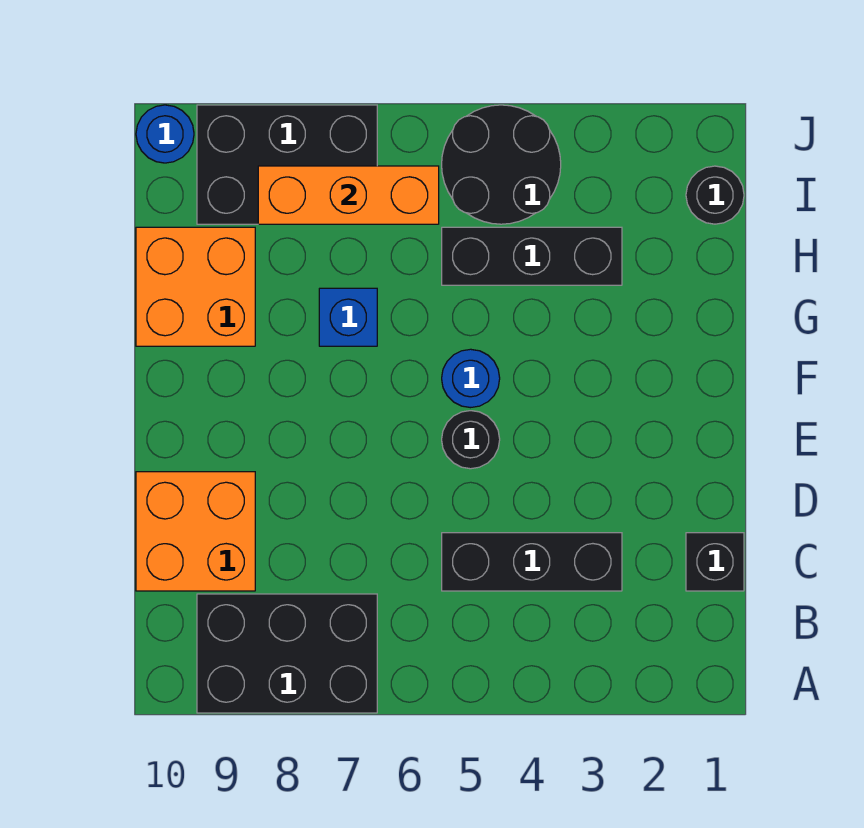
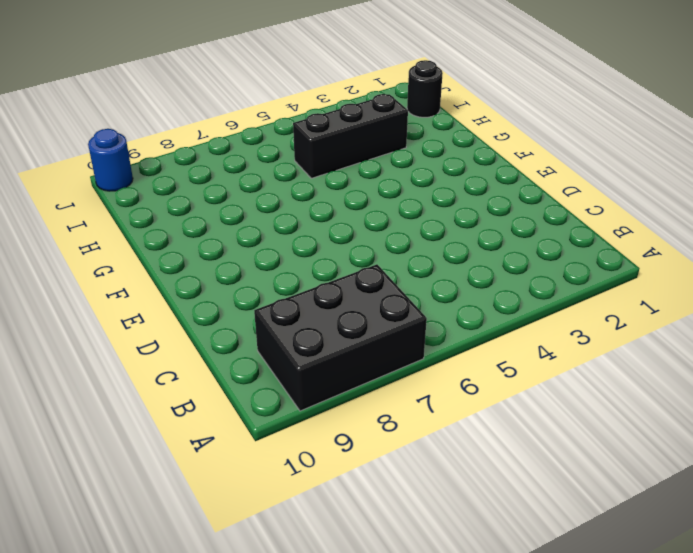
none -> black 1x1 brick [686,533,744,591]
none -> black 1x3 brick [442,533,622,591]
none -> orange 2x2 brick [136,472,255,591]

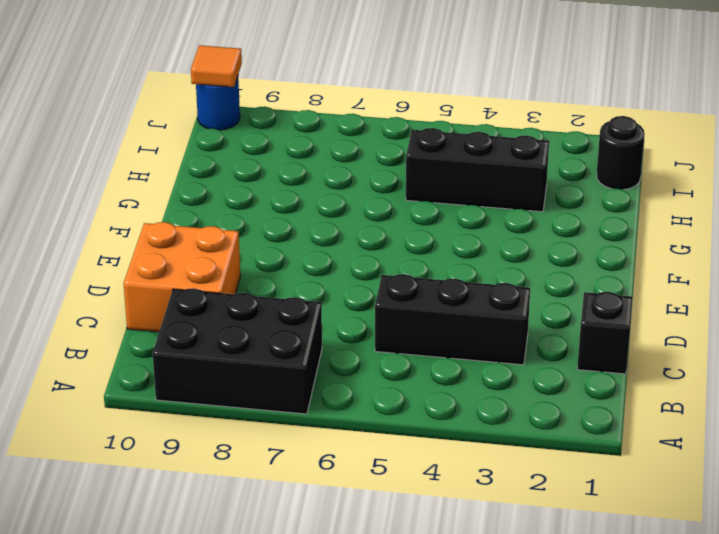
orange 1x1 tile [191,45,242,87] -> none
none -> black 1x1 round brick [442,411,500,469]
none -> blue 1x1 round brick [442,349,500,408]
none -> blue 1x1 brick [319,288,377,346]

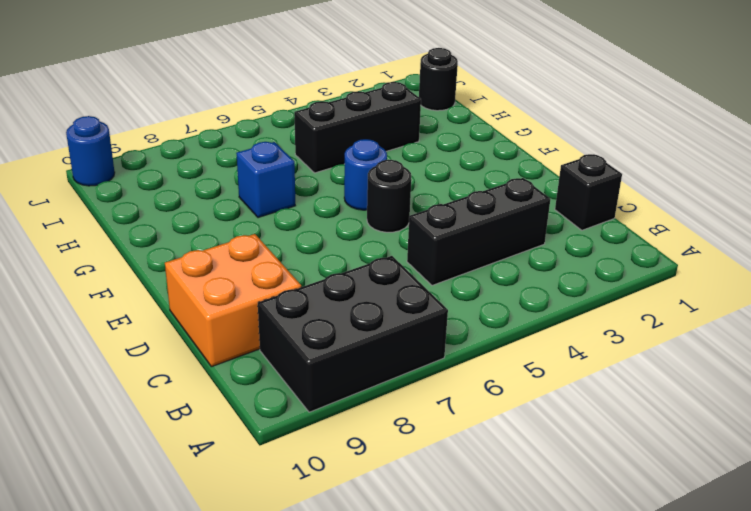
none -> orange 2x2 brick [136,227,255,346]
none -> black 2x2 round brick [442,105,561,224]
none -> black 2x3 brick [197,105,377,224]

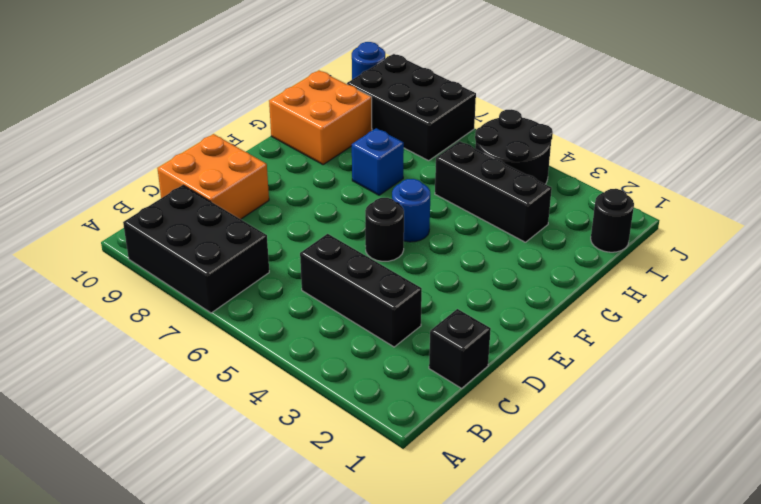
none -> orange 1x3 brick [258,166,439,224]

